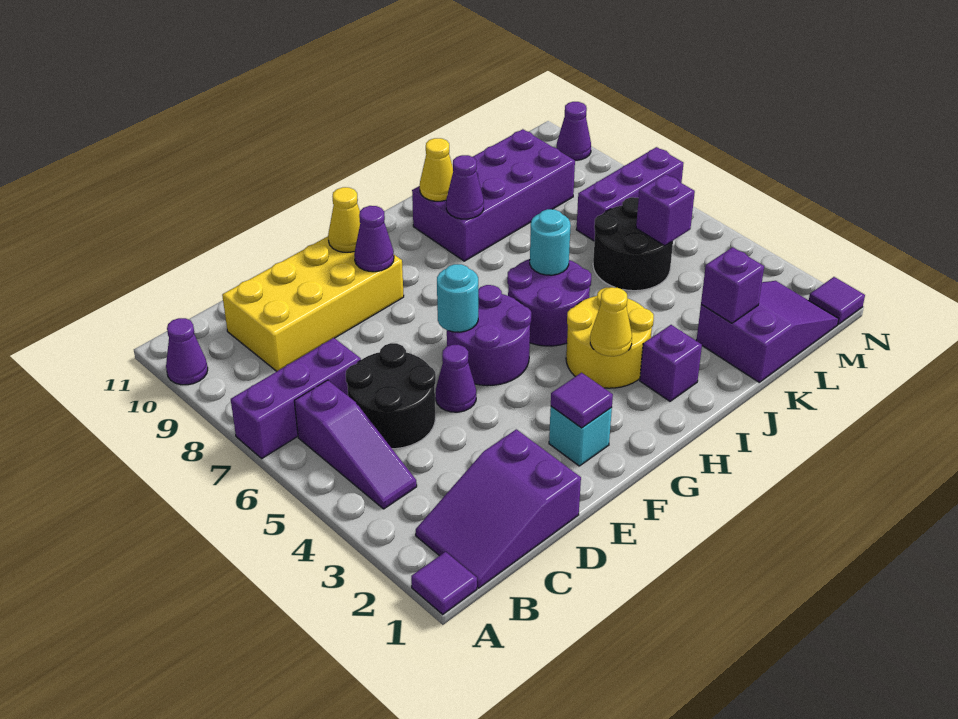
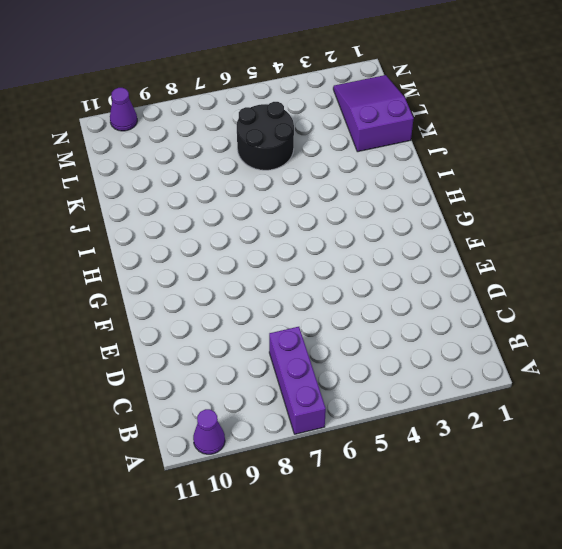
none -> purple 1x1 tile [411,552,477,614]
none -> purple 2x3 slope [416,429,581,588]
none -> purple 1x3 slope [294,380,417,509]

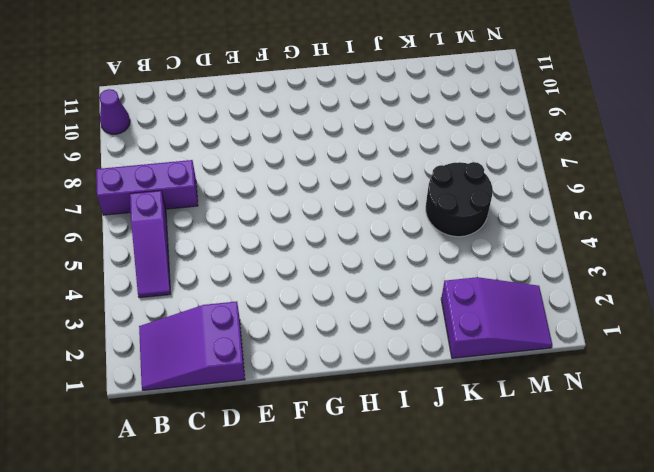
none -> purple 1x1 tile [411,552,477,614]
none -> black 2x2 round brick [346,343,436,449]
none -> yellow 2x4 brick [222,236,404,371]

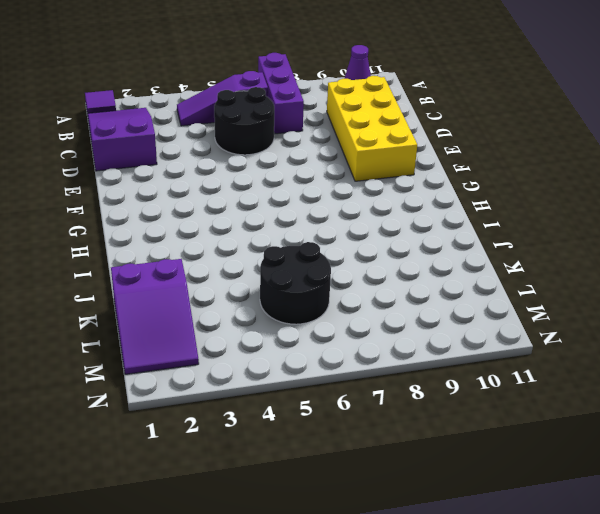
none -> purple 1x1 cone [435,345,476,412]
none -> cyan 1x1 brick [549,406,612,466]
none -> purple 2x2 round brick [447,285,531,386]

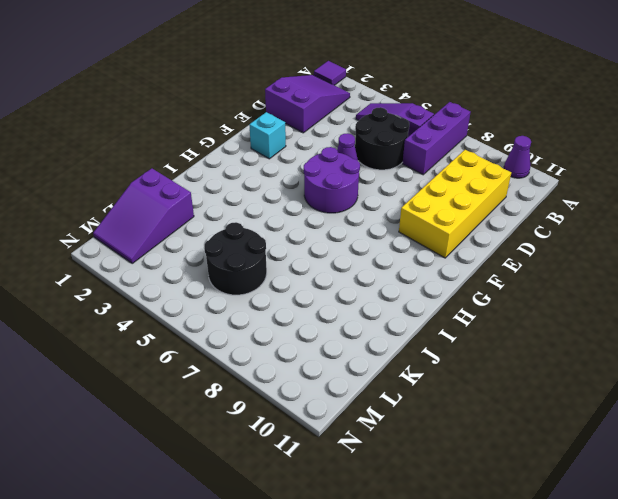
none -> yellow 2x2 round brick [566,288,654,388]
none -> purple 2x2 round brick [507,259,591,346]
none -> purple 1x1 brick [640,325,702,401]

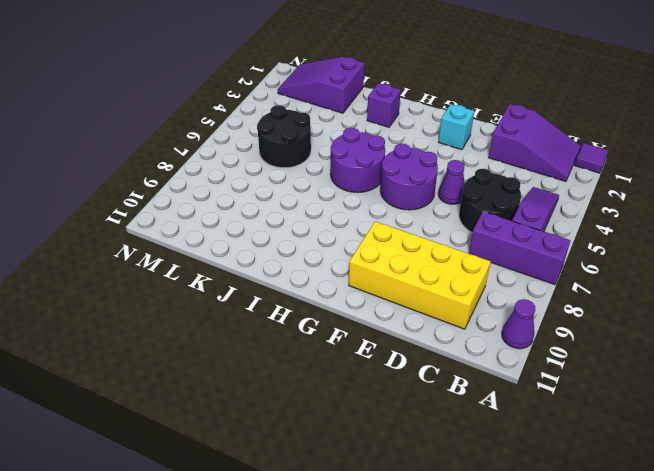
none -> yellow 2x2 round brick [566,288,654,388]
none -> purple 2x4 brick [412,129,575,261]
none -> purple 1x3 brick [576,147,683,241]

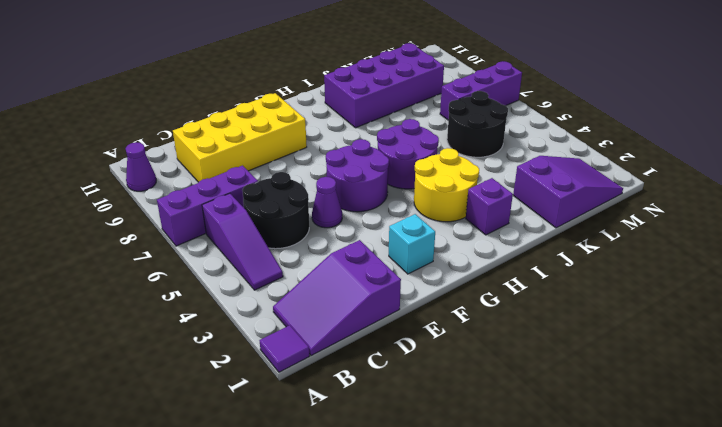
none -> purple 1x1 tile [809,277,865,324]
none -> purple 1x1 cone [557,102,591,160]
none -> purple 1x1 tile [551,373,613,428]

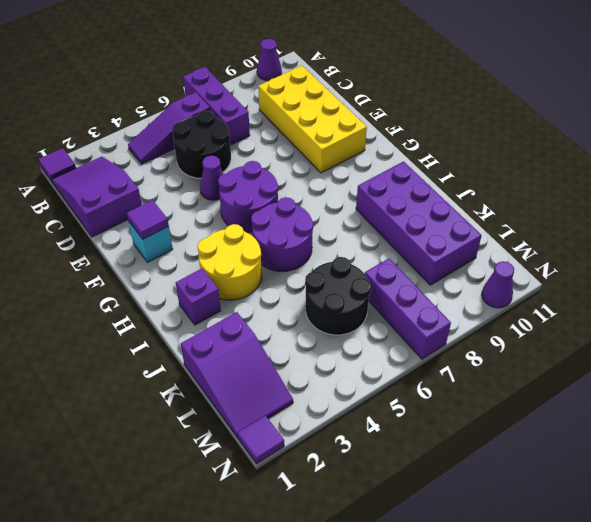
none -> cyan 1x1 round brick [437,264,478,332]
none -> purple 1x1 cone [354,206,394,272]
none -> yellow 1x1 cone [328,187,360,252]

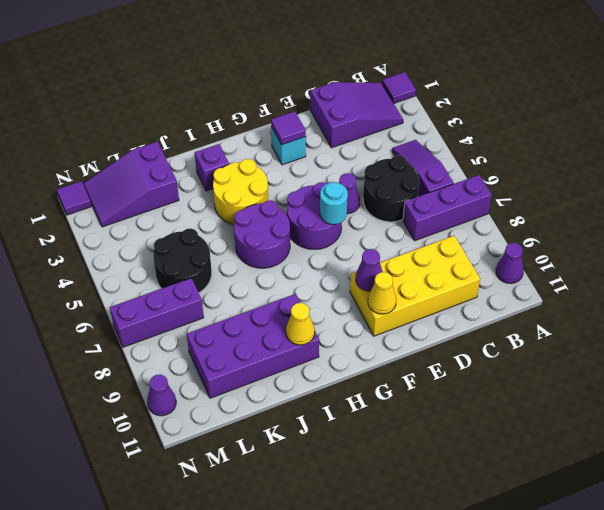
none -> yellow 1x1 cone [590,287,632,356]
none -> cyan 1x1 round brick [530,209,571,275]
none -> purple 1x1 cone [446,155,484,219]

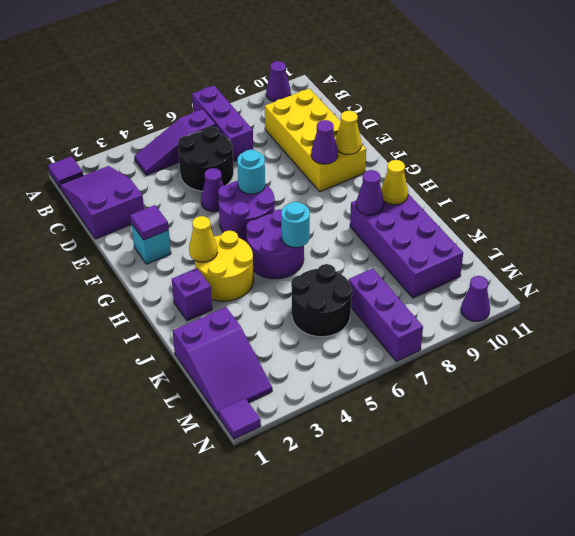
none -> purple 1x1 brick [701,247,764,323]
none -> purple 1x1 brick [636,174,695,246]

